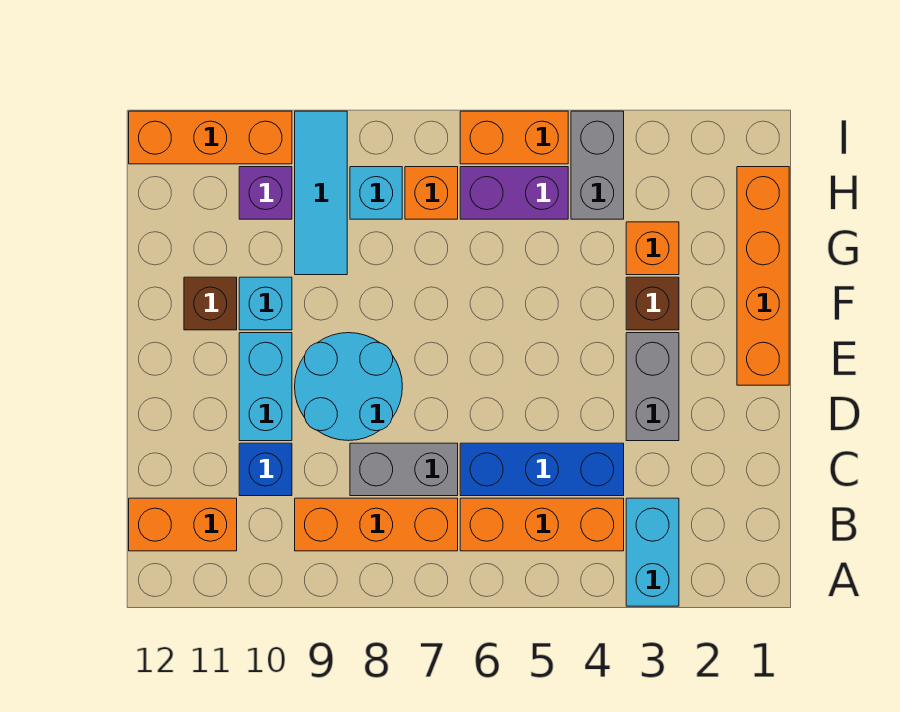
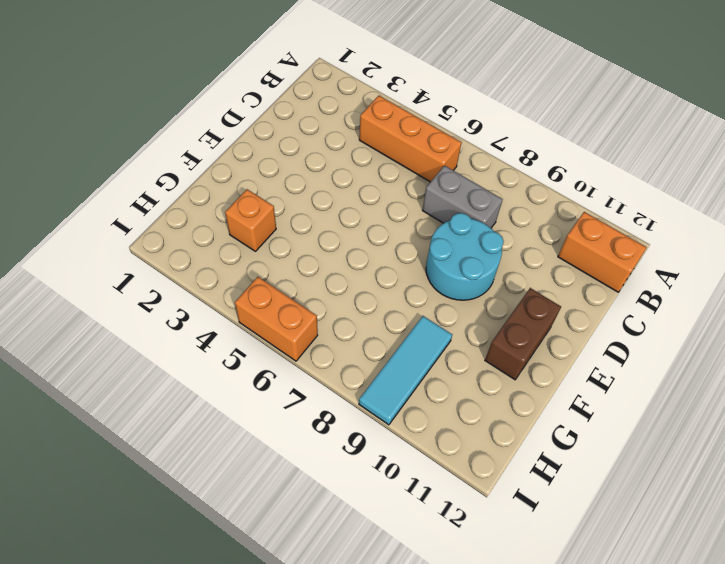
brown 1x2 brick [485,288,561,380] -> brown 1x1 brick [184,277,237,330]
none -> cyan 1x2 brick [626,498,679,606]
none -> orange 1x3 brick [295,498,458,551]
none -> blue 1x3 brick [460,443,624,496]

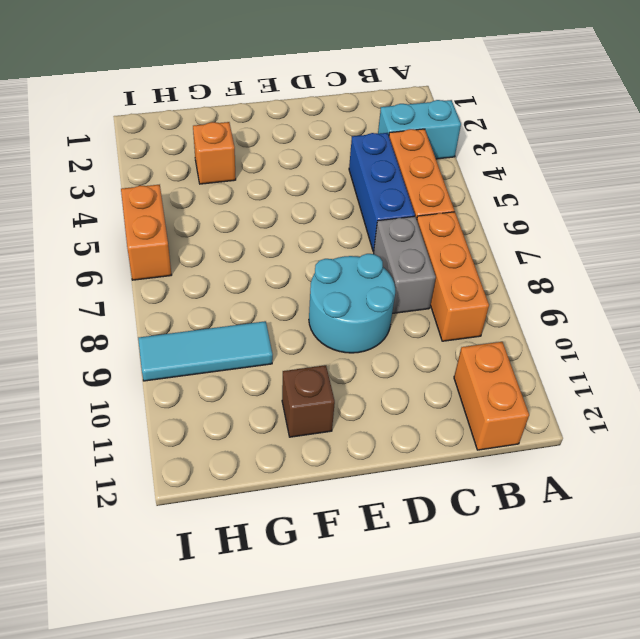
none -> blue 1x1 brick [239,443,292,496]
none -> grey 1x2 brick [626,333,679,441]
none -> cyan 1x2 brick [239,333,292,441]

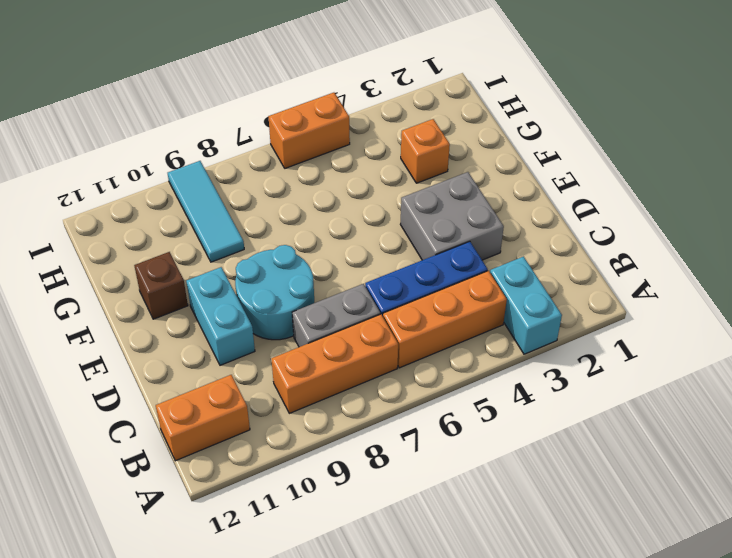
grey 2x2 brick [400,172,504,260] -> grey 1x2 brick [626,333,679,441]
none -> blue 1x1 brick [239,443,292,496]
none -> orange 1x4 brick [737,167,789,385]
none -> brown 1x1 brick [626,277,679,330]

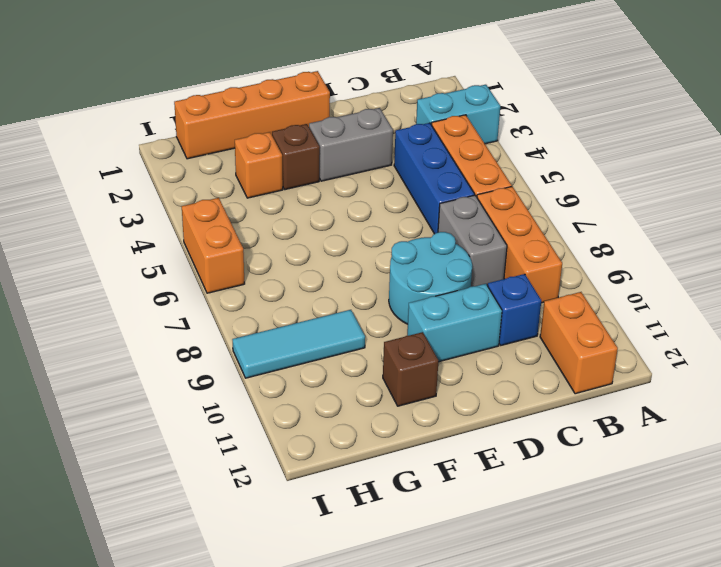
none -> cyan 1x1 brick [239,277,292,330]
none -> grey 1x2 brick [571,111,624,219]
none -> purple 1x2 brick [460,167,568,219]

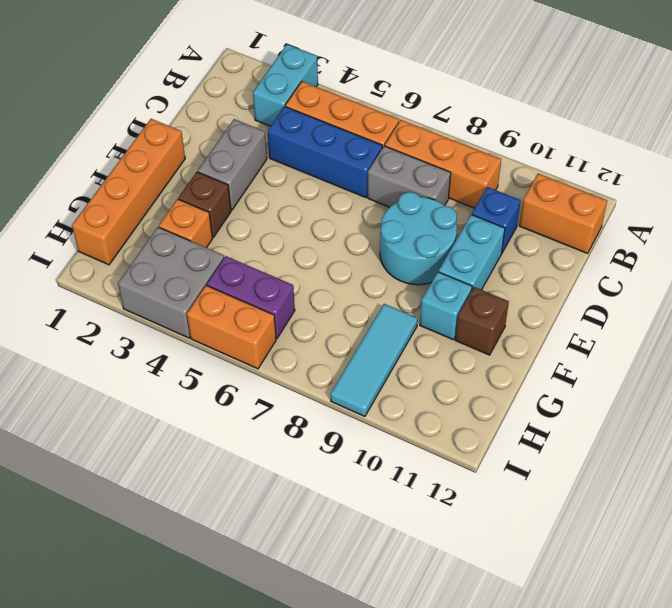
grey 2x2 brick [118,227,224,338] -> grey 1x2 brick [571,111,624,219]
none -> orange 1x1 brick [405,167,458,219]
none -> cyan 1x1 brick [350,167,402,219]
none -> purple 1x1 brick [239,167,292,219]

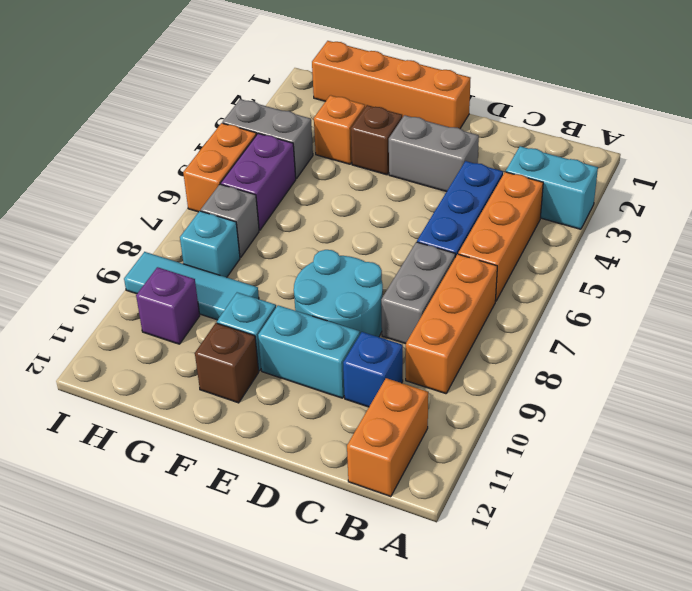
grey 1x1 brick [201,184,259,257] -> orange 1x1 brick [405,167,458,219]
none -> orange 1x3 brick [129,111,292,164]

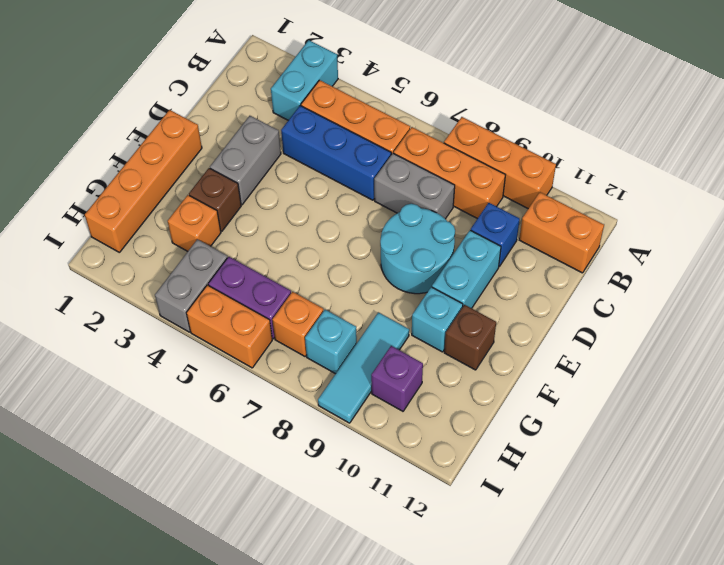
orange 1x3 brick [444,117,556,209] -> orange 1x3 brick moved to [129,111,292,164]

